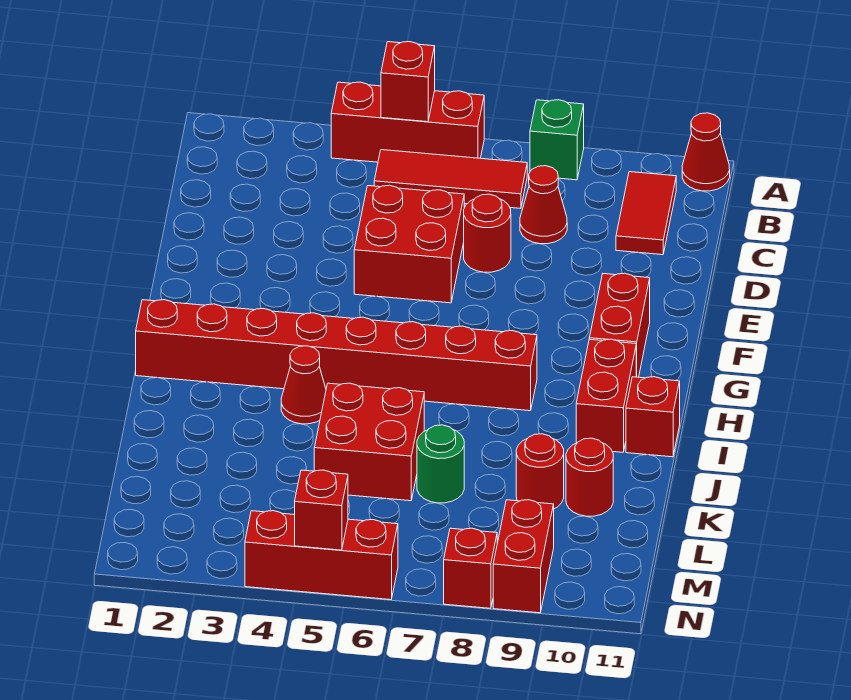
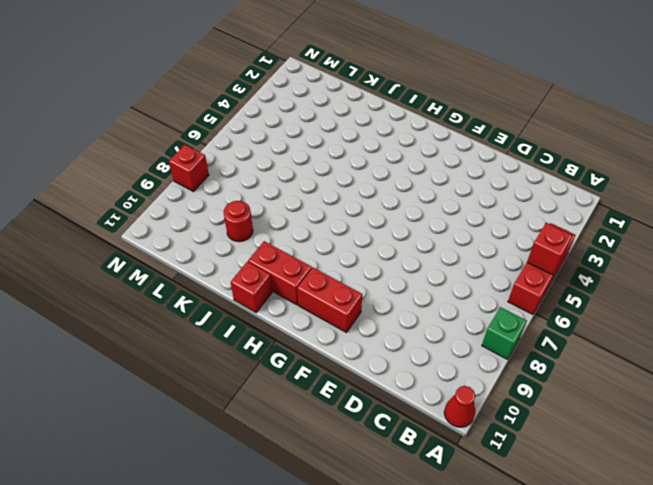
none -> red 1x3 tile [374,150,527,208]
none -> red 1x2 tile [616,172,676,255]
none -> red 1x1 cone [520,166,567,244]

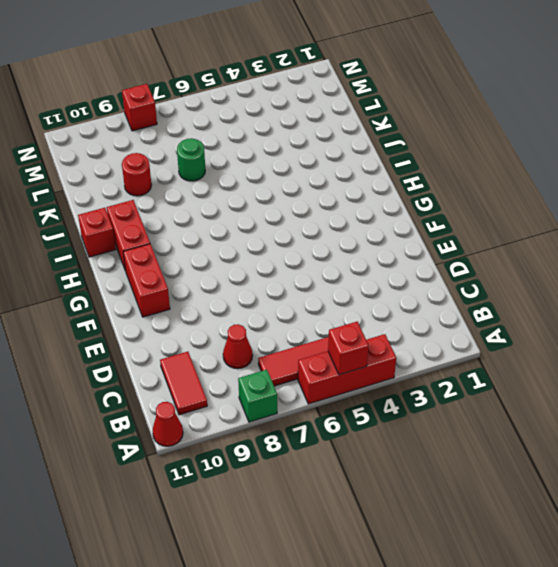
none -> red 2x2 brick [354,185,464,303]
none -> red 1x1 round brick [464,194,511,272]
none -> red 1x8 brick [136,300,537,411]

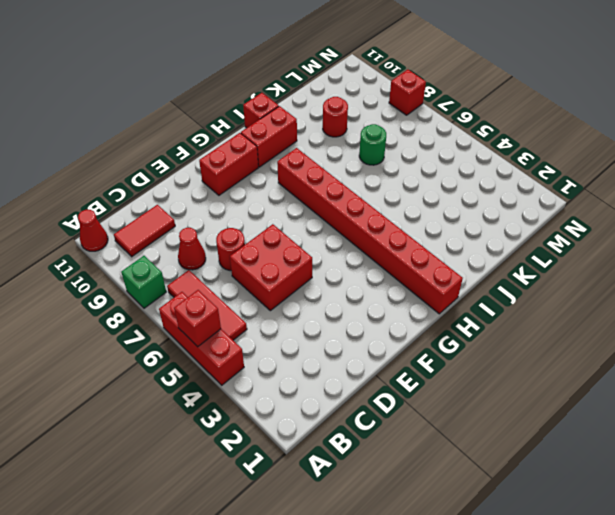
none -> red 1x1 cone [281,346,326,424]
none -> red 2x2 brick [314,383,424,501]
none -> red 1x1 round brick [566,438,613,516]

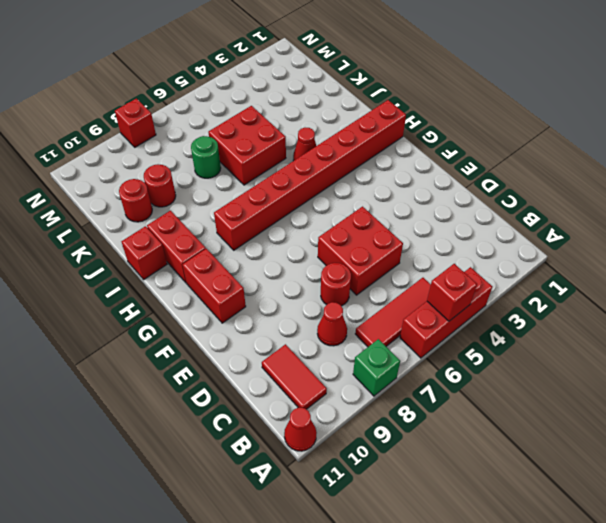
none -> red 1x2 brick [493,500,554,613]
none -> red 1x3 brick [245,511,398,600]
none -> red 1x1 brick [294,470,348,550]

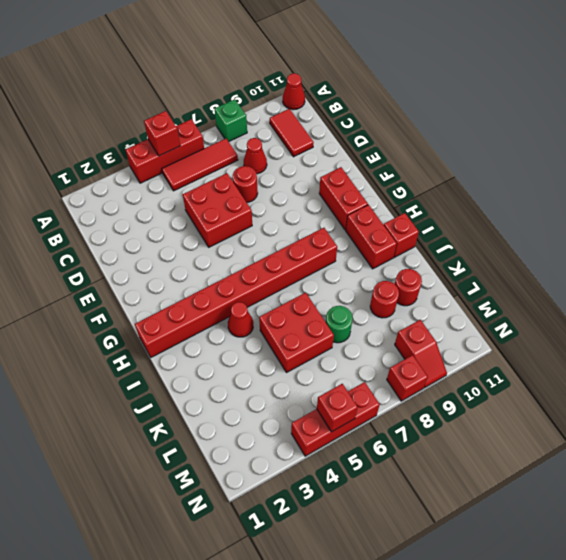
red 1x2 slope [395,320,447,388] -> red 1x2 brick [493,500,554,613]

